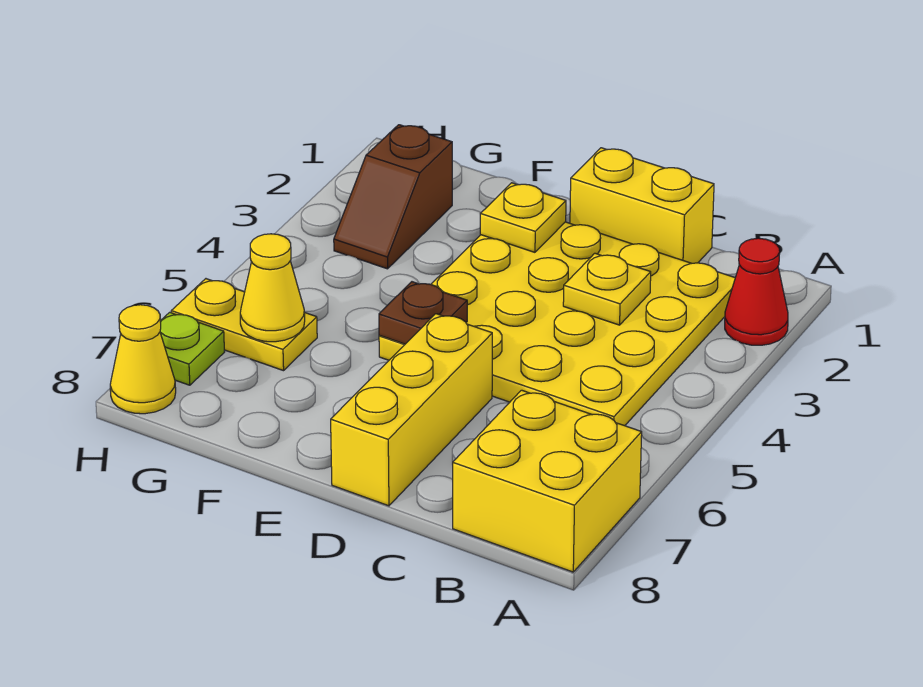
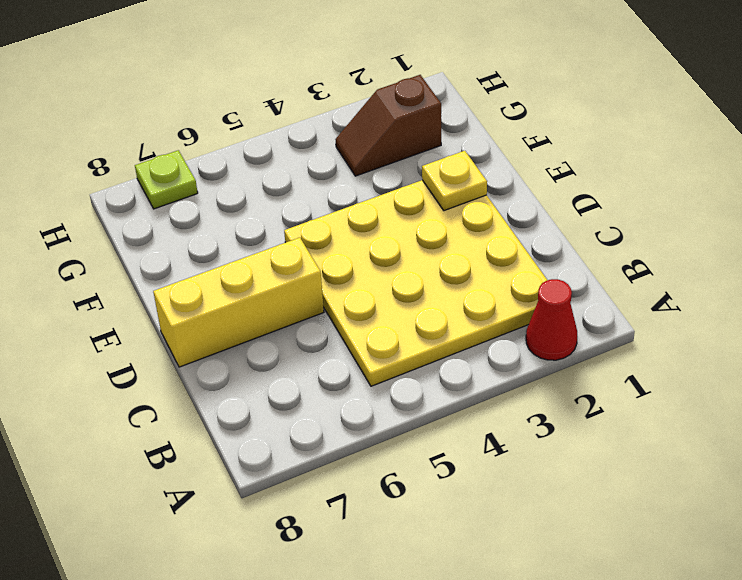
none -> yellow 2x2 brick [453,390,642,572]
none -> yellow 1x2 brick [570,148,714,263]
none -> yellow 1x2 plate [171,279,317,371]

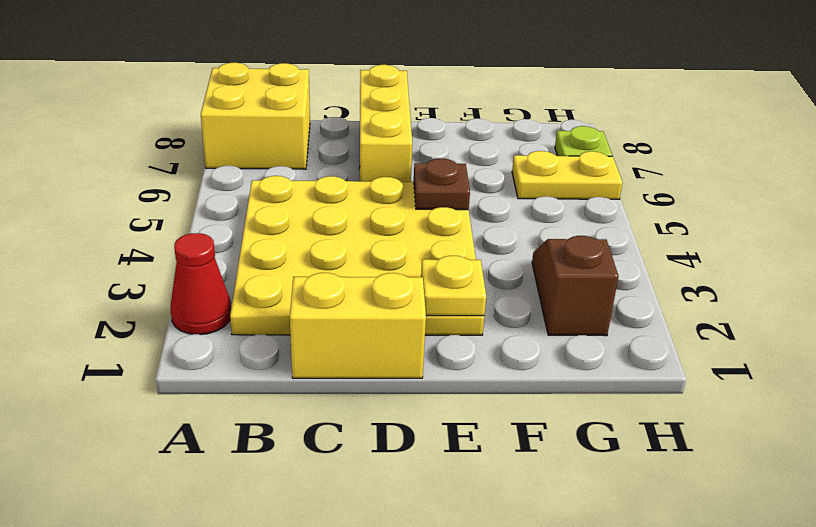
none -> yellow 1x1 cone [110,305,176,414]
none -> yellow 1x1 plate [563,253,651,325]
none -> yellow 1x1 cone [240,234,305,342]

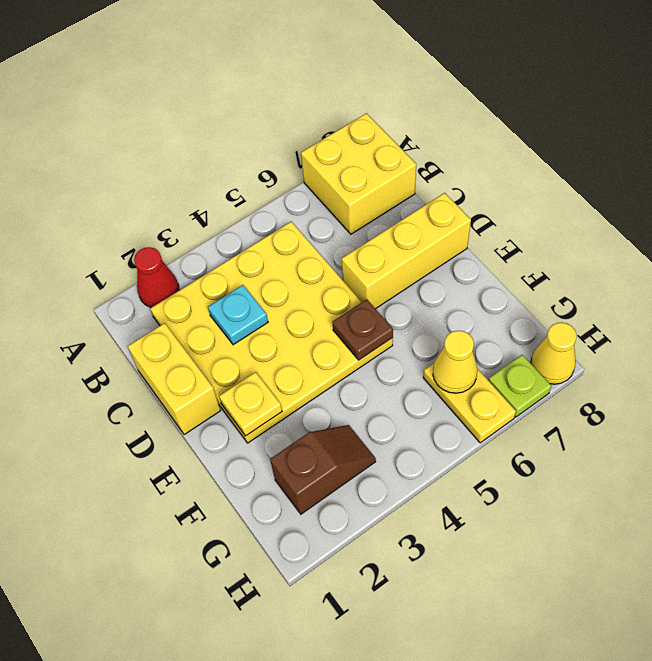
cyan 1x1 plate [208,285,268,345] -> yellow 1x1 plate [563,253,651,325]

